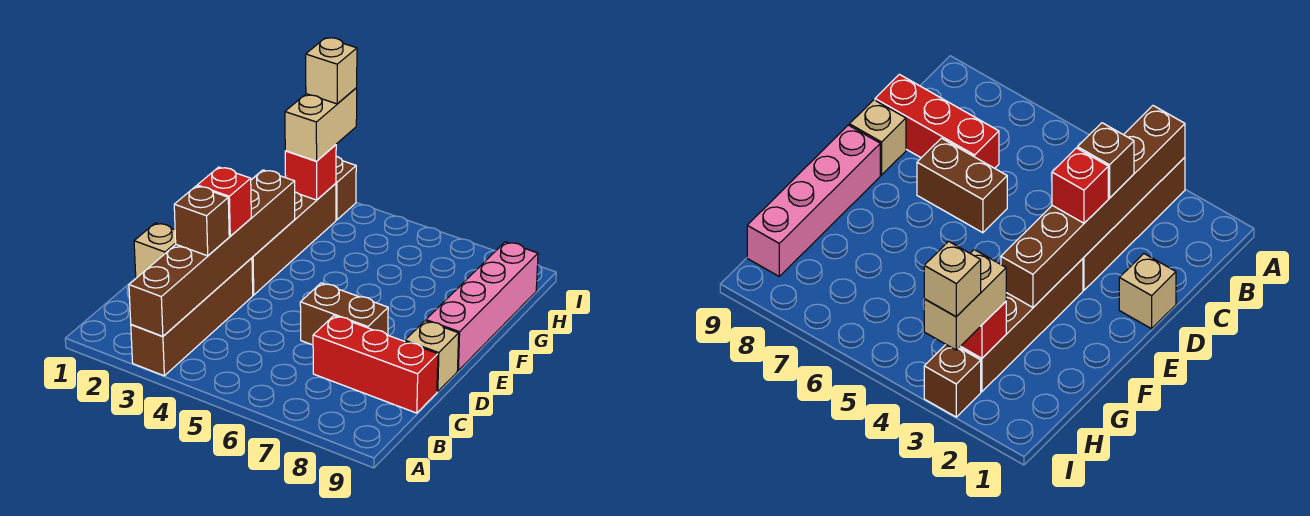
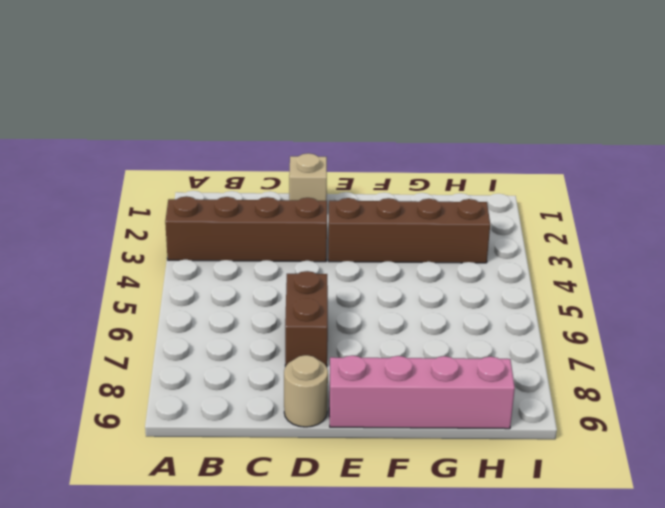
tan 1x1 round brick [284,355,328,427] -> tan 1x1 brick [405,321,459,392]
none -> red 1x3 brick [313,316,438,413]
none -> brown 1x1 brick [336,156,356,220]
none -> brown 1x6 brick [129,170,295,336]

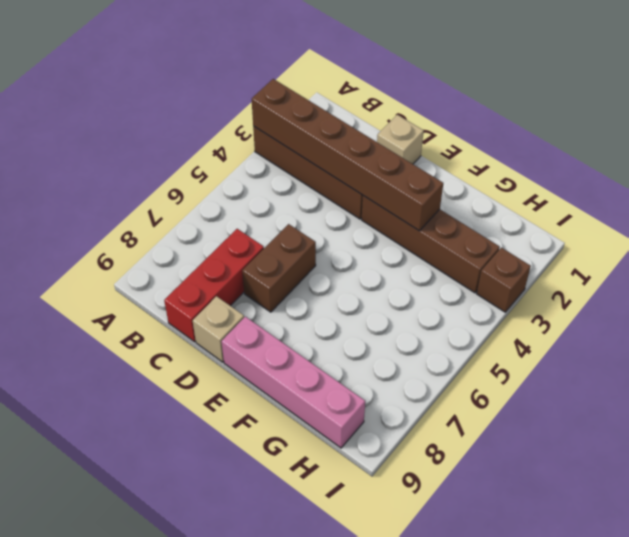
none -> red 1x1 brick [285,145,336,200]
none -> brown 1x1 brick [174,186,229,256]
none -> red 1x1 brick [197,167,251,236]

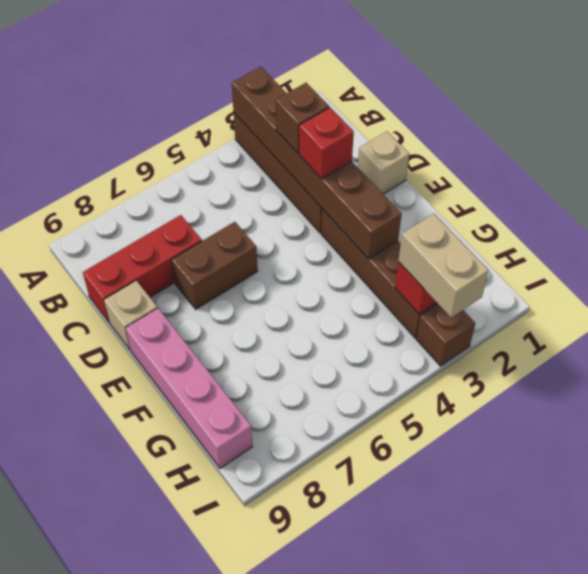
none -> tan 1x1 brick [306,38,357,104]

